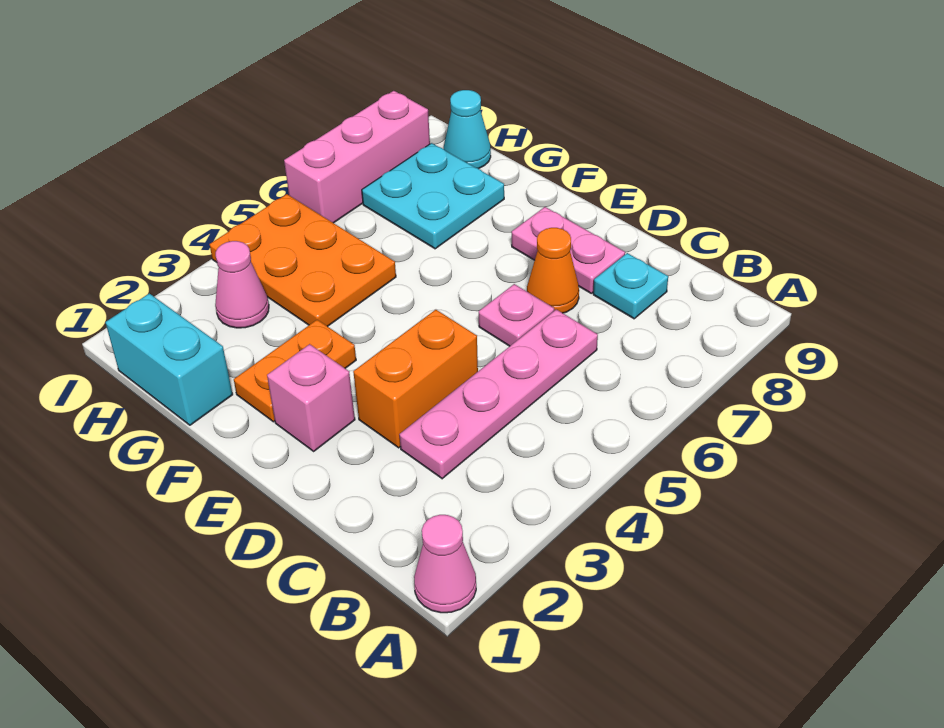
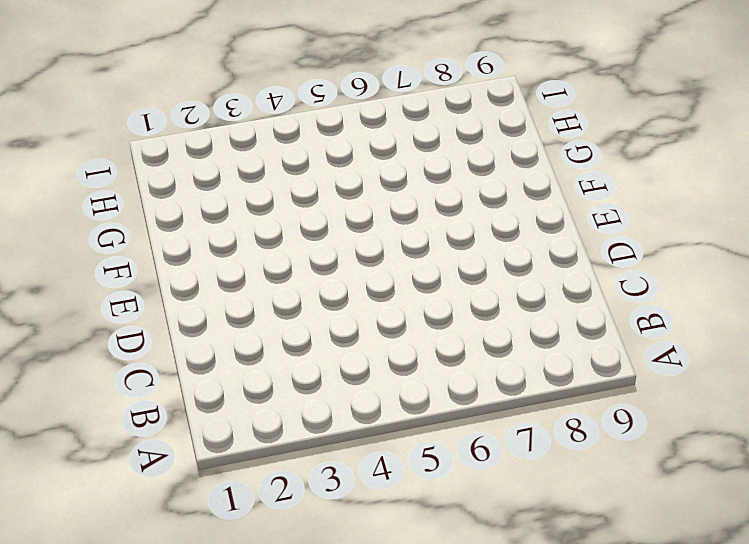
none -> pink 1x1 cone [414,515,476,613]
none -> pink 1x4 plate [399,309,598,479]
none -> cyan 1x1 plate [593,253,668,319]

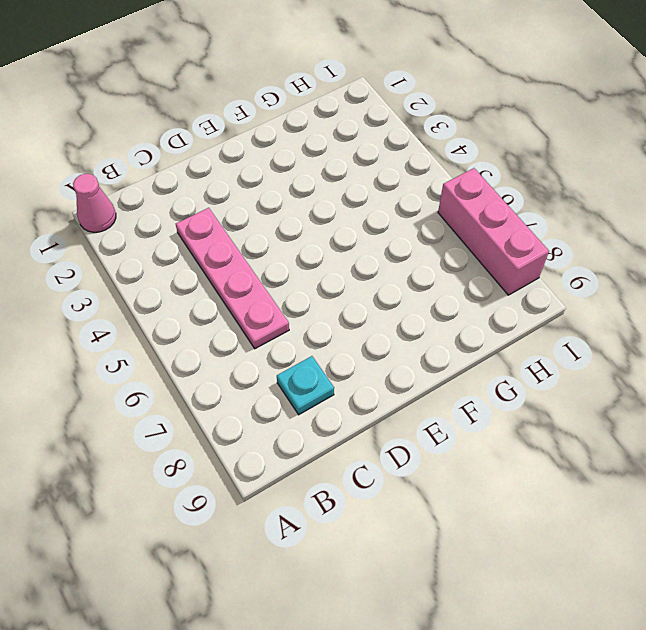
none -> orange 1x2 brick [353,310,478,448]
none -> pink 1x1 plate [479,284,554,346]
none -> orange 1x1 cone [527,228,579,313]

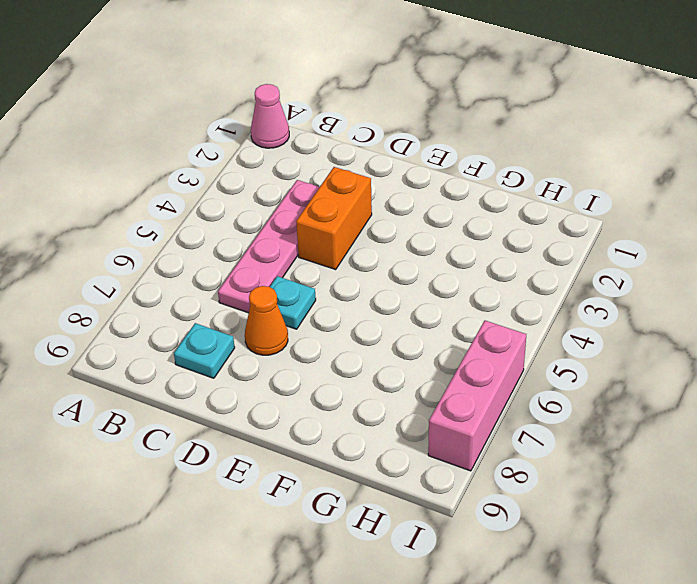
cyan 1x1 plate [270,276,316,329] -> pink 1x1 plate [479,284,554,346]
none -> pink 1x2 plate [512,207,625,293]
none -> pink 1x1 brick [267,344,355,451]
none -> orange 1x2 plate [234,320,356,422]

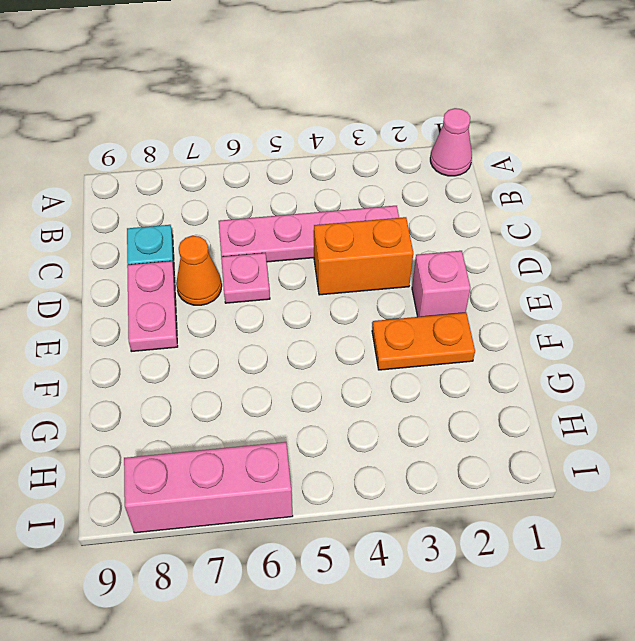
none -> cyan 1x2 brick [106,293,233,425]
none -> orange 2x3 plate [210,194,396,327]
none -> cyan 2x2 plate [362,143,504,249]

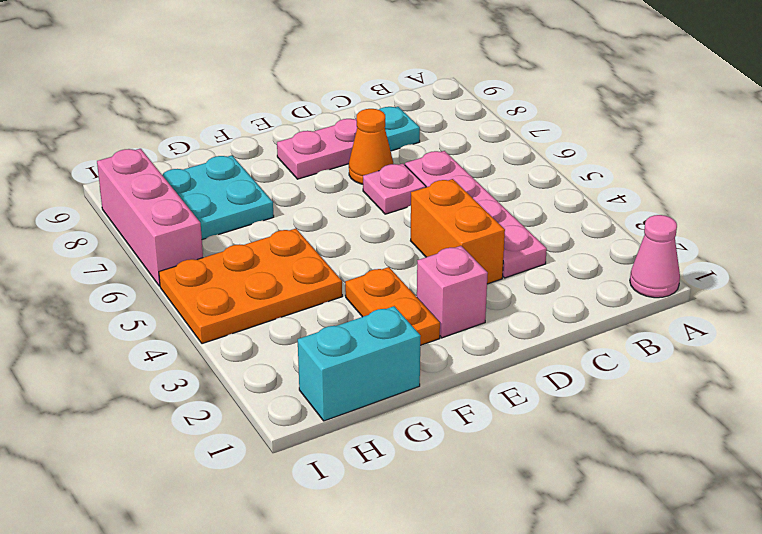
none -> pink 1x1 cone [215,241,269,328]
none -> cyan 1x1 cone [444,90,491,169]

